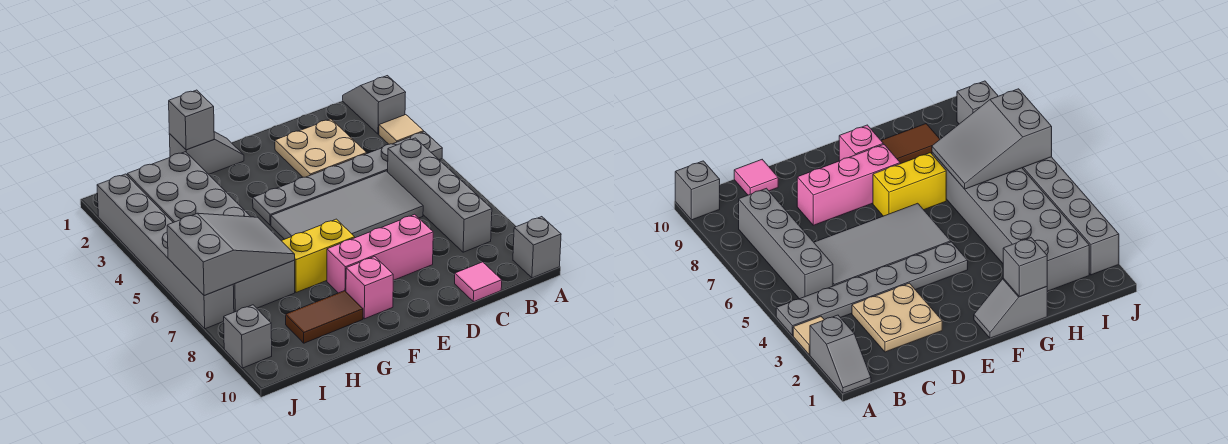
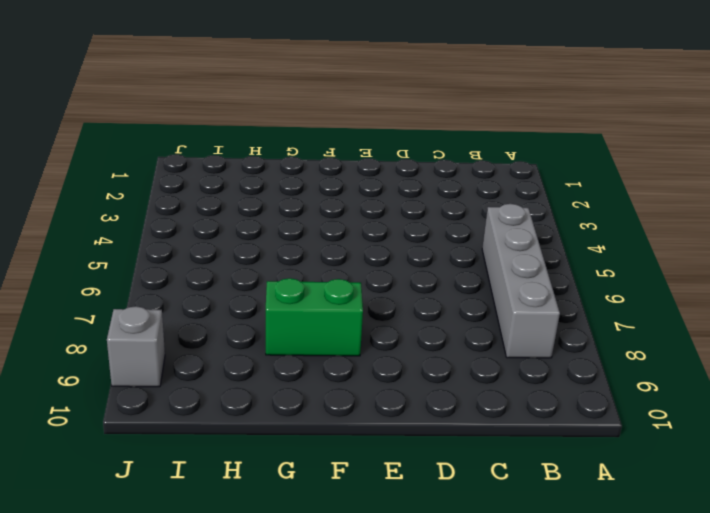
green 1x2 brick [266,278,363,356] -> pink 1x3 brick [327,214,433,293]
none -> grey 1x2 slope [343,76,406,134]
none -> tan 1x1 tile [379,115,424,144]
none -> grey 1x6 plate [253,132,442,225]

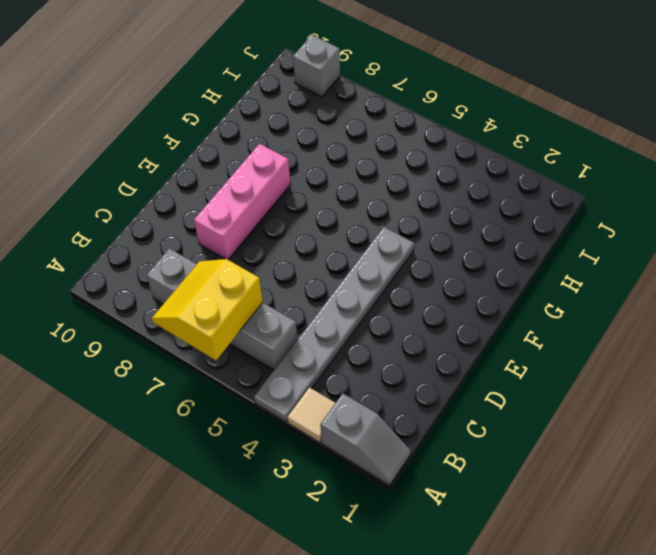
yellow 2x2 slope [152,259,263,360] -> none
none -> grey 1x1 brick [513,217,561,278]
none -> tan 2x2 plate [275,119,367,177]
none -> grey 2x4 tile [271,171,423,239]

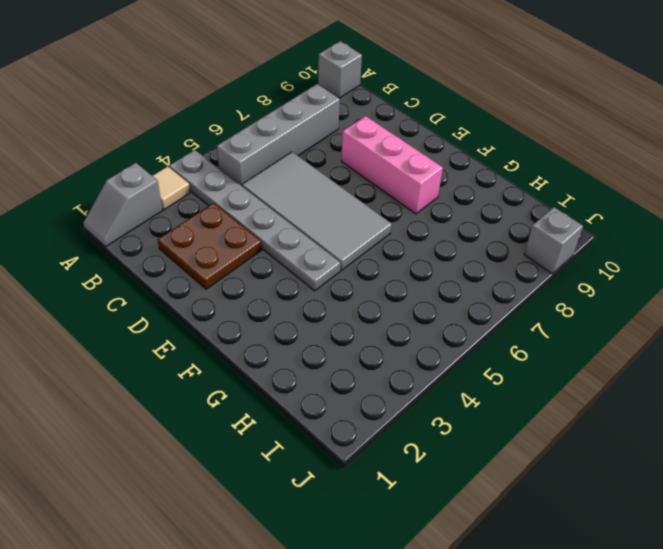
brown 2x2 plate [158,203,262,289] -> tan 2x2 plate [275,119,367,177]
none -> pink 1x1 tile [455,262,502,302]
none -> grey 1x2 slope [169,132,244,174]
none -> yellow 1x2 brick [282,219,355,293]

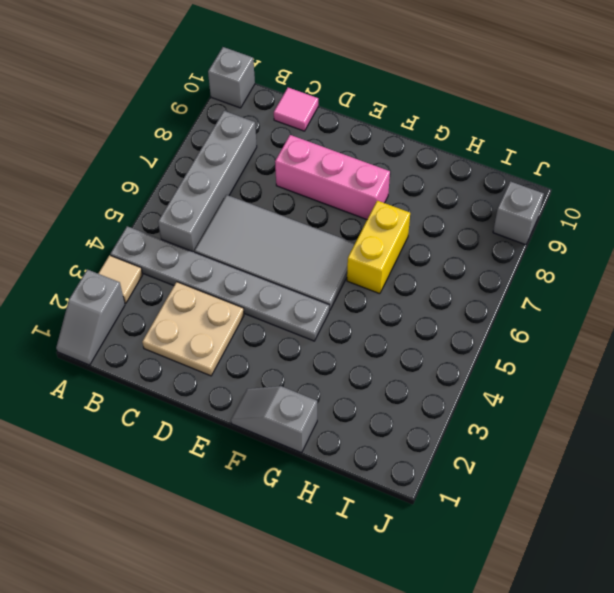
yellow 1x2 brick [347,201,410,294] -> yellow 1x2 brick turned to [282,219,355,293]
none -> pink 1x1 brick [346,257,393,319]
none -> brown 1x2 tile [286,291,363,343]
none -> grey 2x6 brick [127,152,295,312]

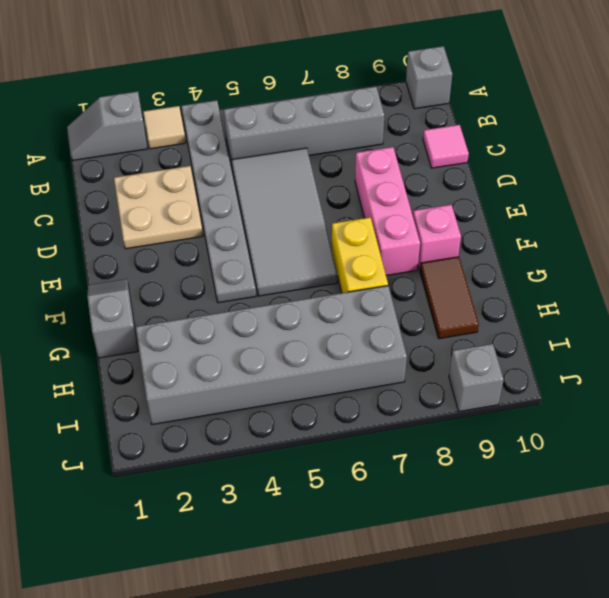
none -> grey 1x6 brick [97,174,234,329]
none -> grey 1x1 brick [169,90,214,150]
none -> grey 2x3 slope [167,213,295,296]

